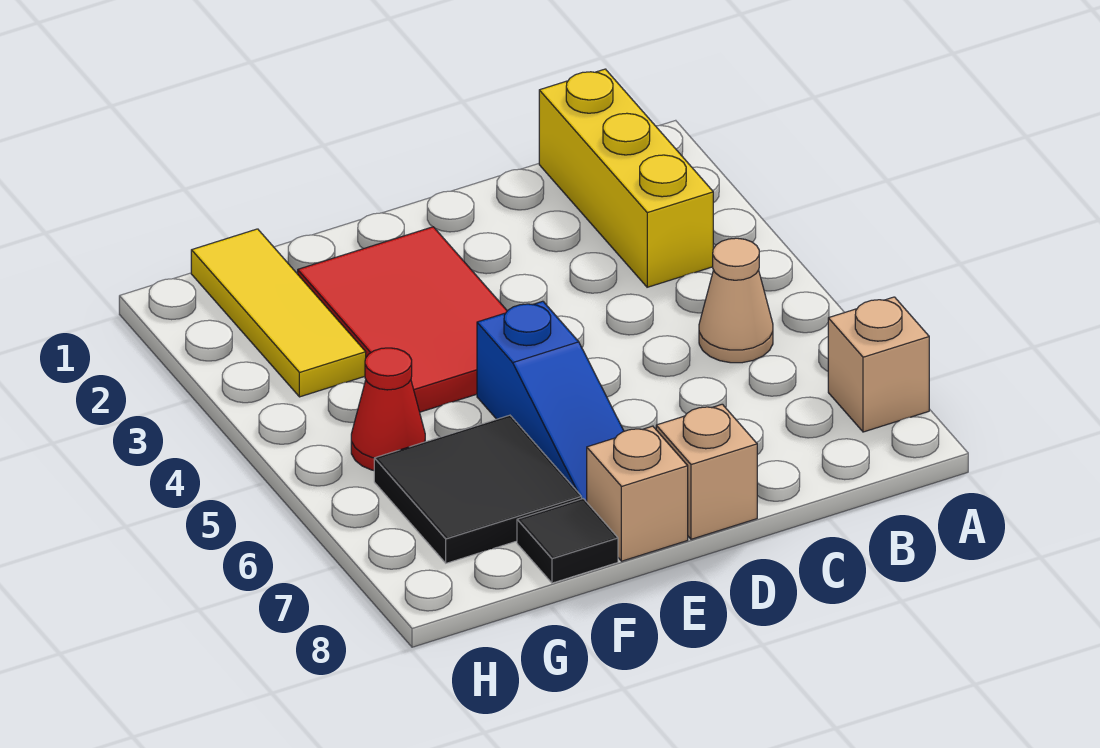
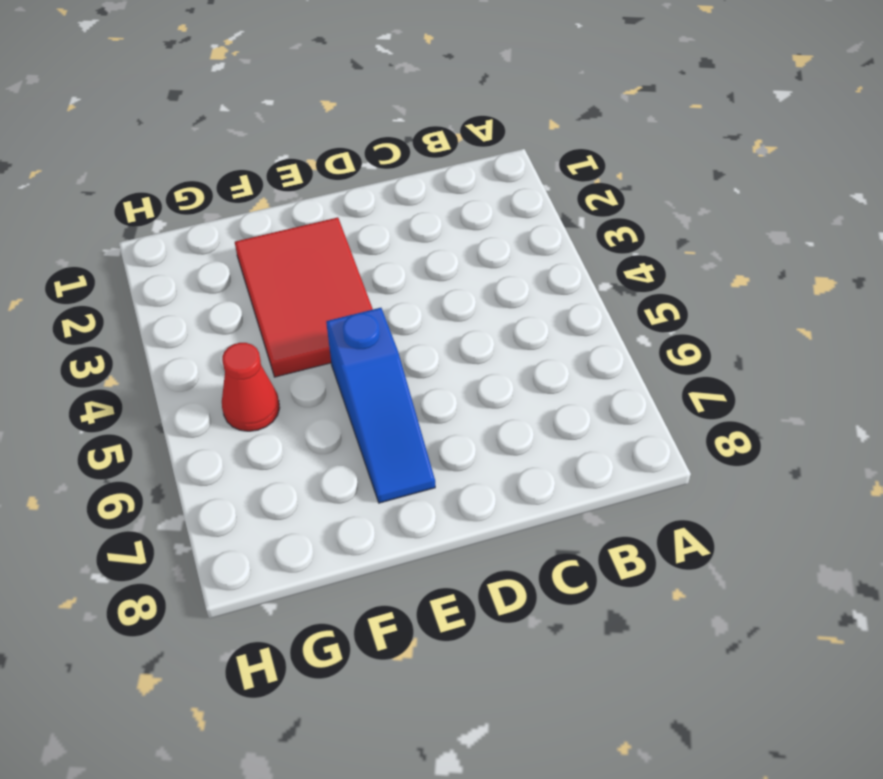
none -> tan 1x1 brick [828,297,929,432]
none -> yellow 1x3 brick [539,69,713,287]

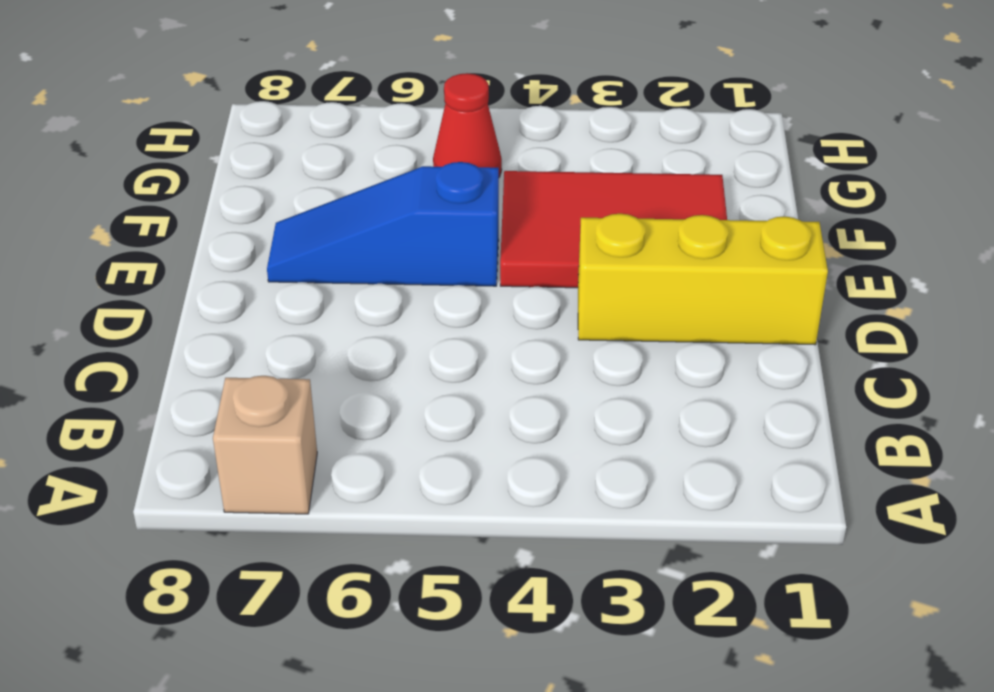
yellow 1x3 brick [578,214,828,345] -> yellow 1x3 brick moved to [539,69,713,287]
none -> tan 1x1 cone [699,238,773,363]
none -> tan 1x1 brick [656,404,757,539]

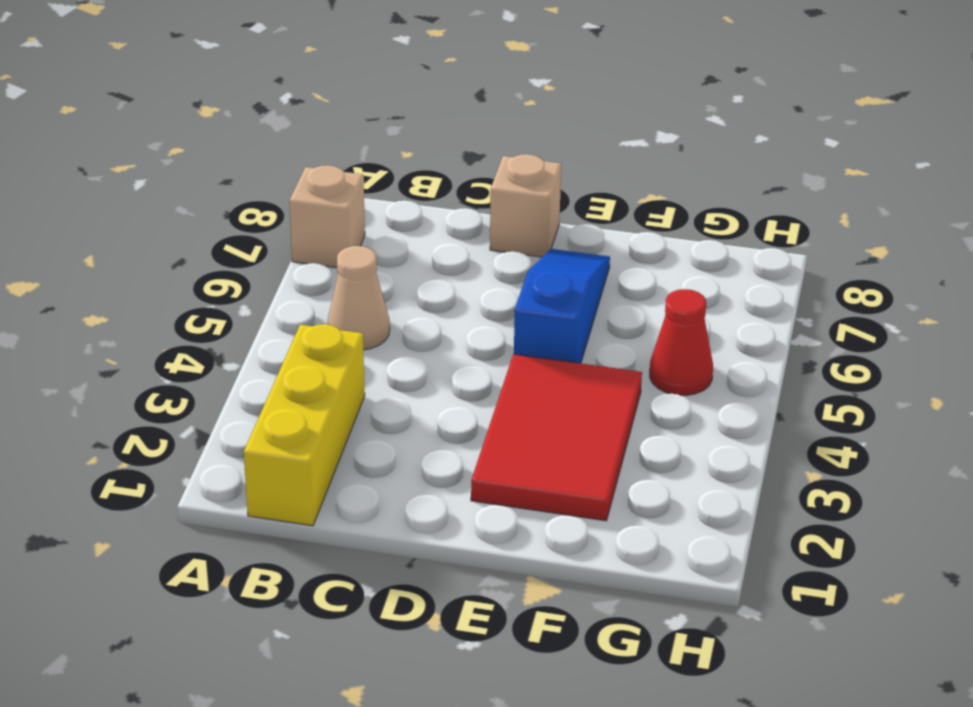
none -> tan 1x1 brick [587,426,688,561]
none -> black 2x2 tile [374,415,582,563]

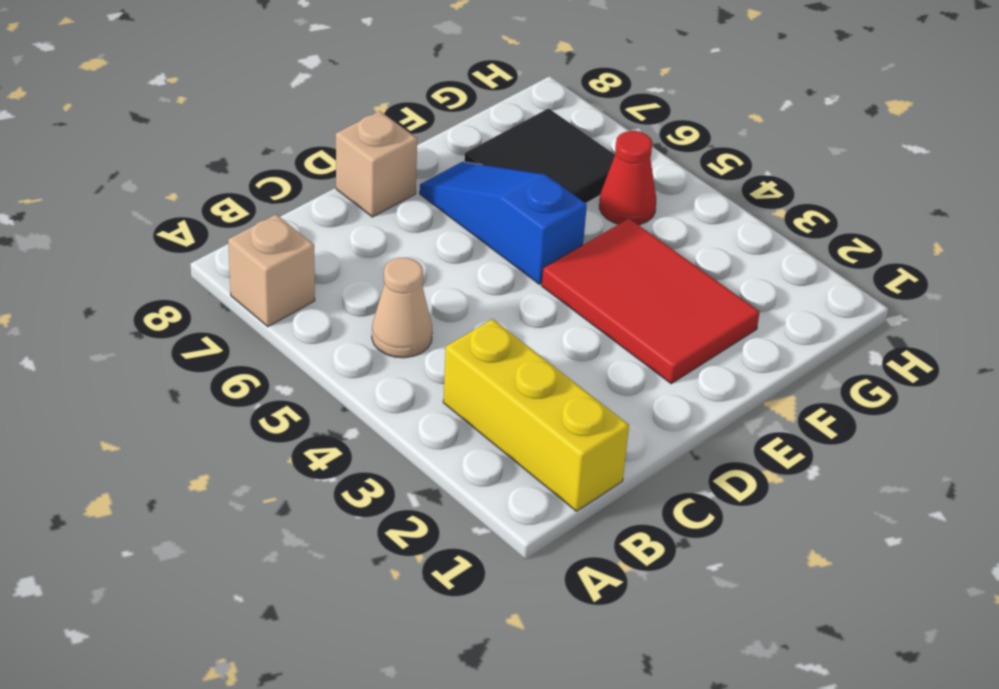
none -> tan 1x1 brick [587,426,688,561]
none -> black 1x1 tile [517,499,618,583]

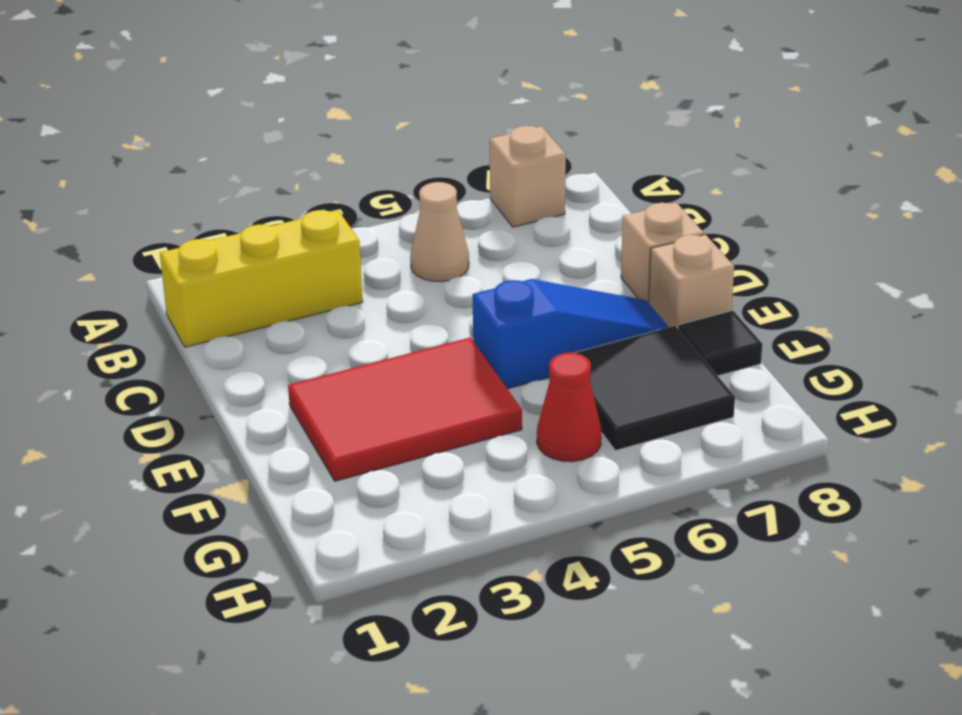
none -> yellow 1x3 tile [191,229,366,397]

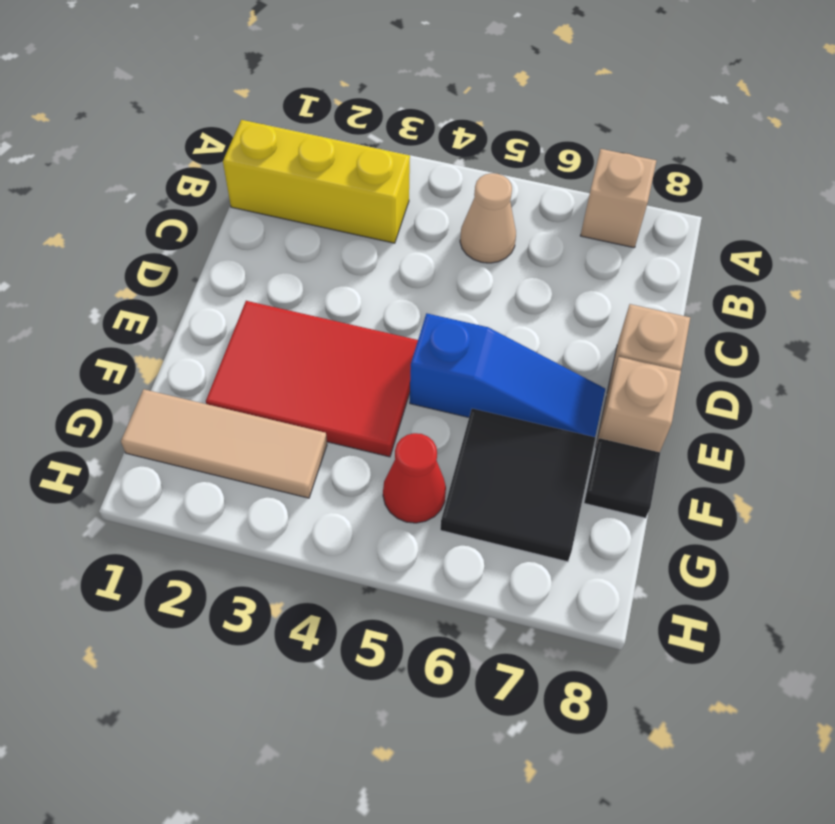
tan 1x3 tile [121,389,327,498] -> yellow 1x3 tile [191,229,366,397]

